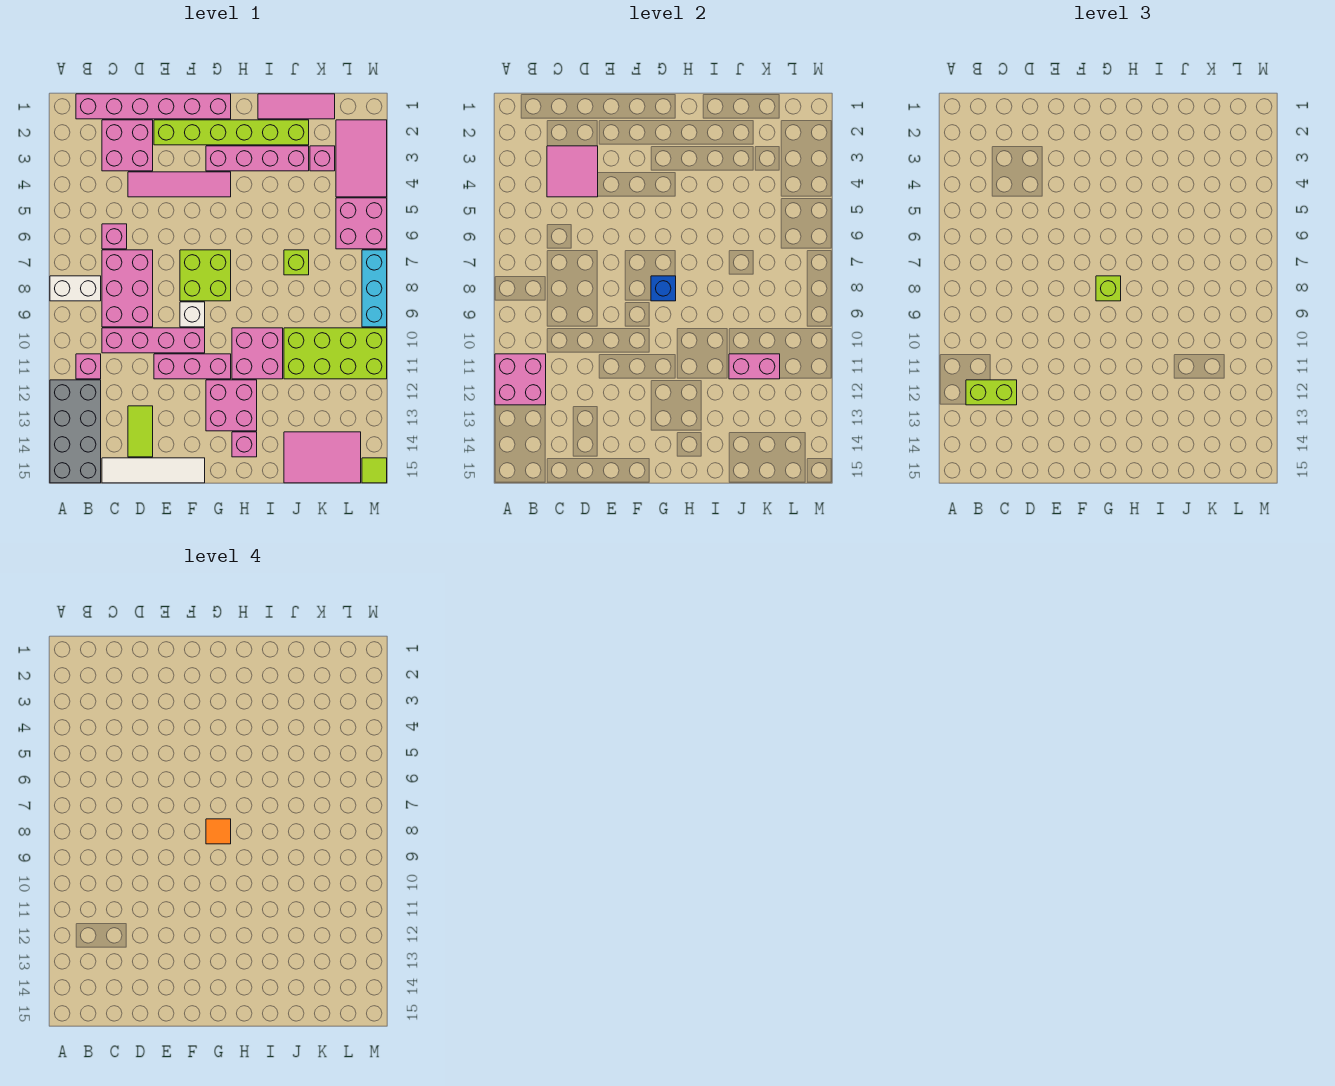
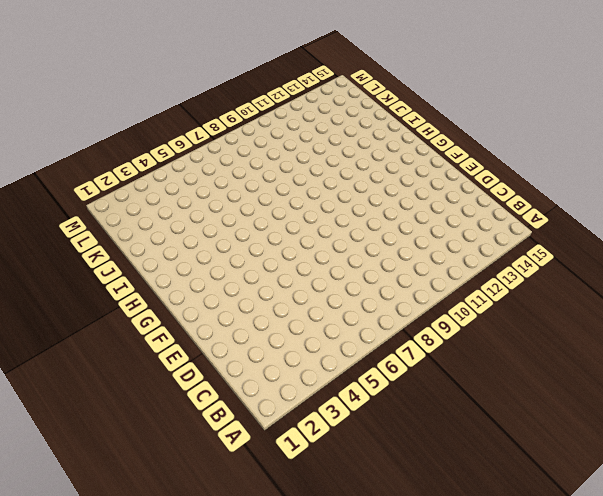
none -> white 1x2 brick [50,276,101,301]
none -> grey 2x4 brick [50,380,101,483]
none -> pink 1x6 brick [76,94,231,119]
none -> pink 1x1 brick [76,354,101,379]

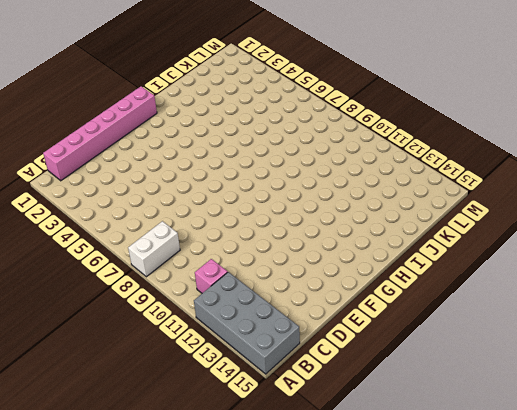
none -> pink 2x2 brick [102,120,153,171]
none -> pink 1x1 brick [102,224,127,249]
none -> pink 2x3 brick [102,250,153,327]
none -> pink 1x4 brick [102,328,205,353]

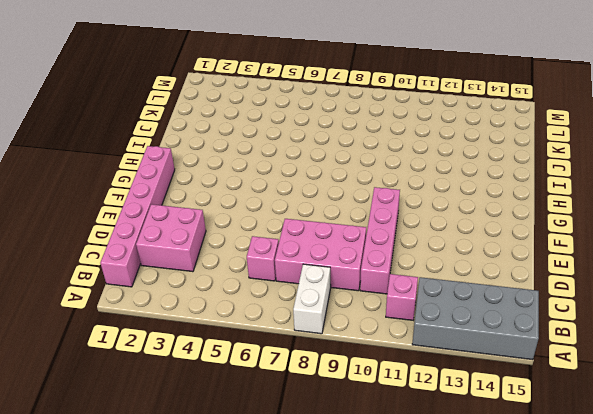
none -> white 1x4 tile [102,458,205,483]
none -> pink 1x4 tile [128,172,231,197]
none -> lime 1x2 tile [128,406,153,457]
none -> lime 1x6 brick [154,120,309,145]

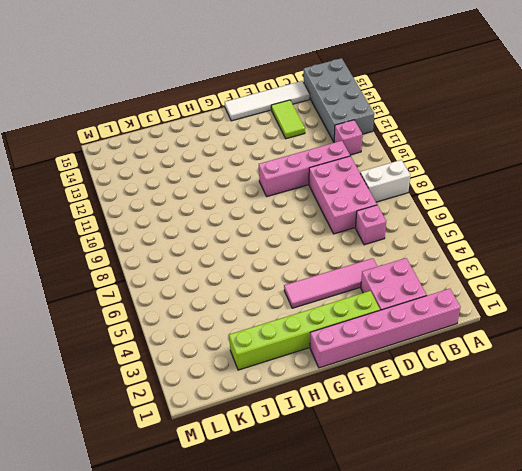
none -> pink 1x3 brick [154,354,231,379]
none -> lime 2x2 brick [180,250,231,301]
none -> white 1x1 brick [180,302,205,327]
none -> pink 1x4 brick [206,146,309,171]

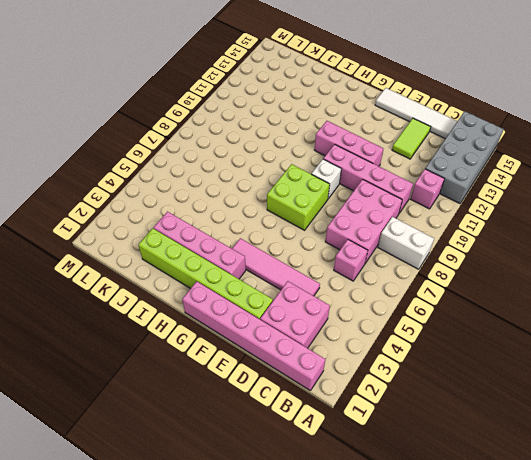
none -> pink 2x2 brick [206,380,257,431]
none -> pink 2x2 brick [232,328,283,379]
none -> pink 1x1 brick [232,432,257,457]
none -> pink 1x3 tile [258,94,335,119]

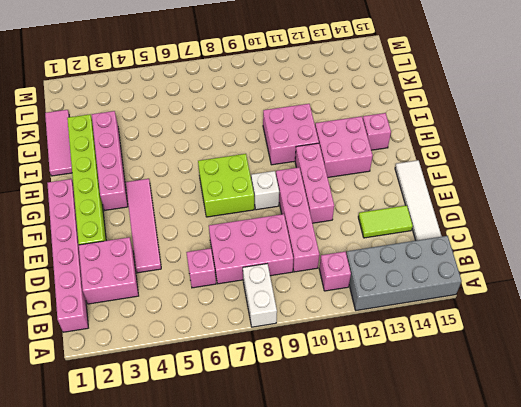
none -> lime 1x1 brick [284,250,309,275]
none -> lime 2x4 brick [284,328,387,379]
none -> pink 2x3 tile [284,432,361,483]
none -> pink 1x1 brick [310,146,335,171]

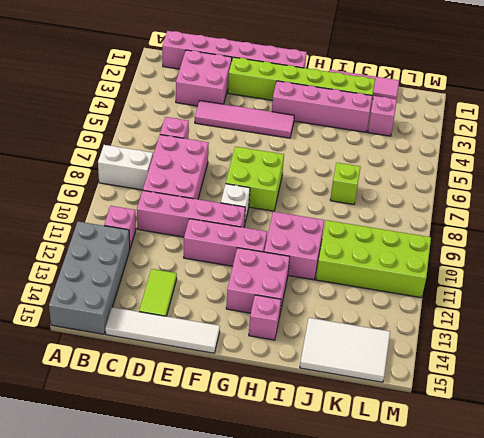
white 2x3 tile [300,318,390,382] -> pink 2x3 tile [284,432,361,483]
none -> pink 2x3 tile [336,120,387,197]
none -> pink 2x2 brick [336,198,387,249]
none -> cyan 1x3 brick [362,250,387,327]
none -> lime 1x1 tile [362,458,387,483]

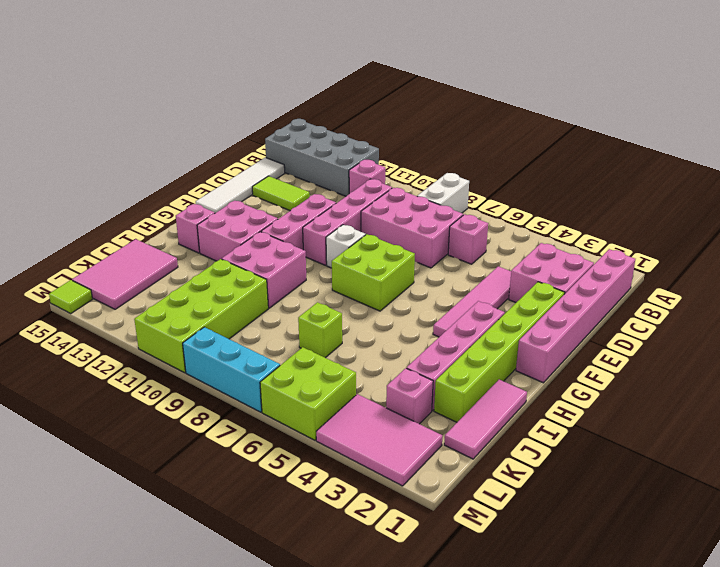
lime 2x2 brick [260,347,356,440] -> pink 2x2 brick [336,198,387,249]
none -> pink 2x2 brick [495,354,546,405]
none -> pink 2x2 tile [547,146,598,197]
none -> blue 1x1 brick [651,276,676,301]
none -> pink 1x2 brick [729,354,780,379]

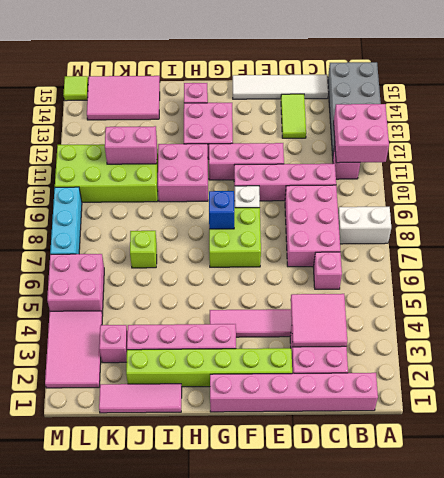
none -> lime 1x2 brick [966,380,1017,405]
none -> lime 1x1 brick [1096,276,1121,301]
none -> orange 1x1 tile [206,819,231,844]

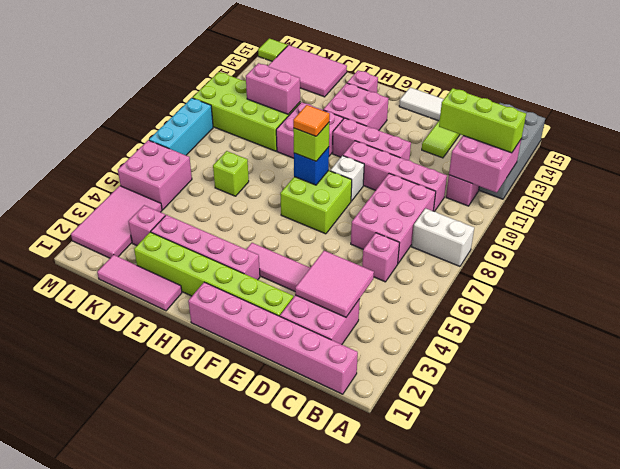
lime 1x3 brick [439,88,526,153] -> lime 1x2 brick [966,380,1017,405]

